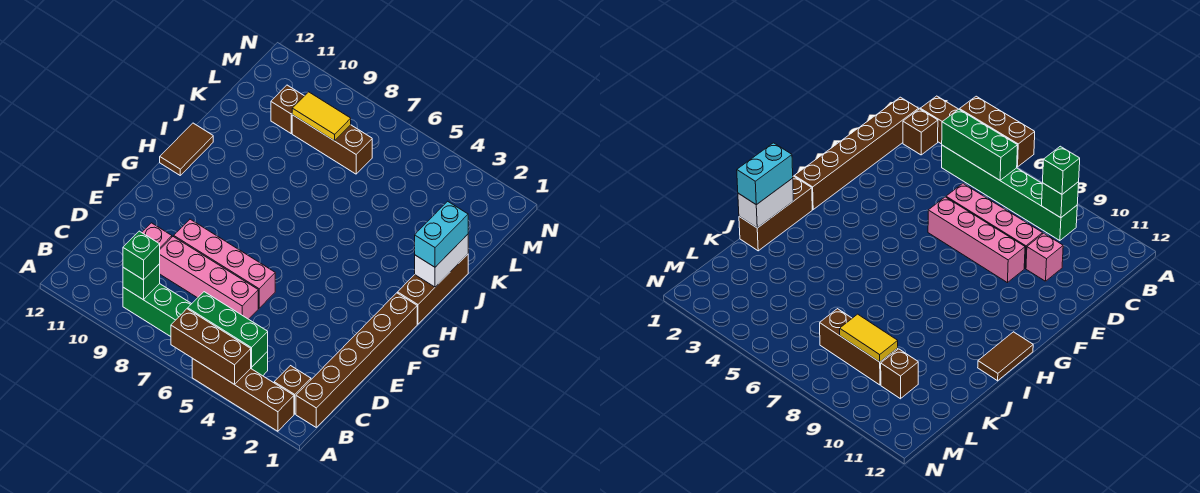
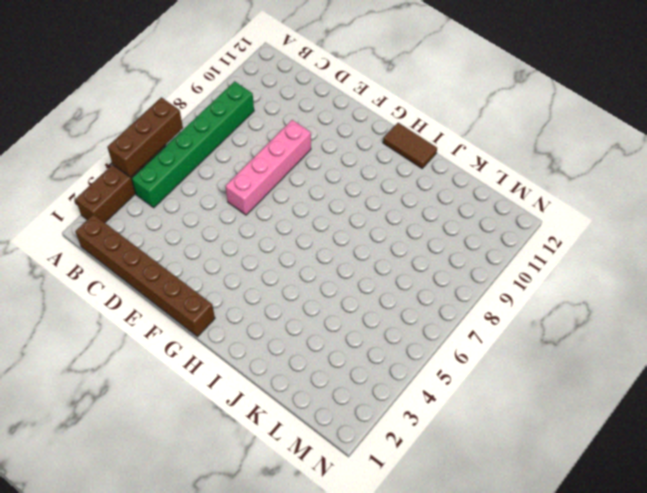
none -> brown 1x1 brick [274,366,311,414]
none -> pink 1x4 brick [160,236,258,319]
none -> pink 1x1 brick [142,223,172,249]

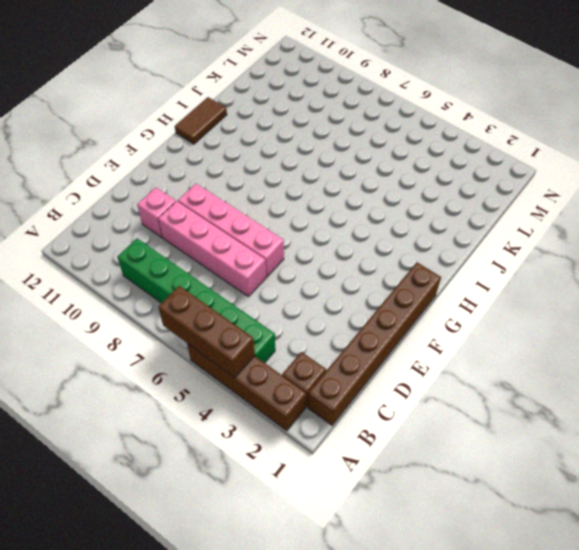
none -> brown 1x3 brick [398,254,468,324]
none -> brown 1x3 brick [292,115,372,174]
none -> brown 1x1 brick [271,85,304,133]

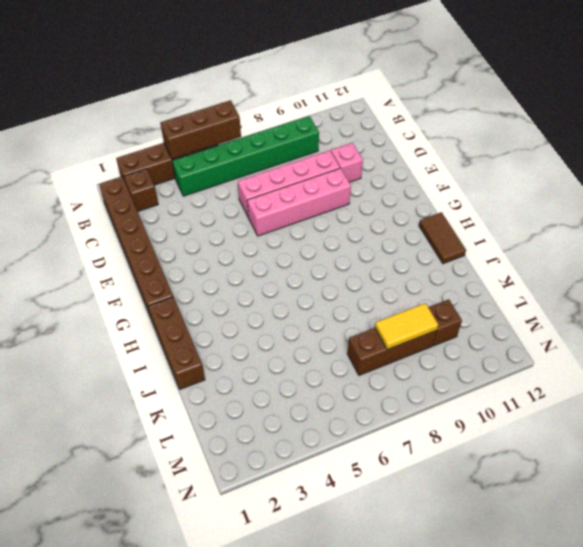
none -> green 1x3 brick [188,292,268,367]
none -> green 1x1 brick [123,264,160,300]
none -> white 1x2 brick [415,234,468,287]

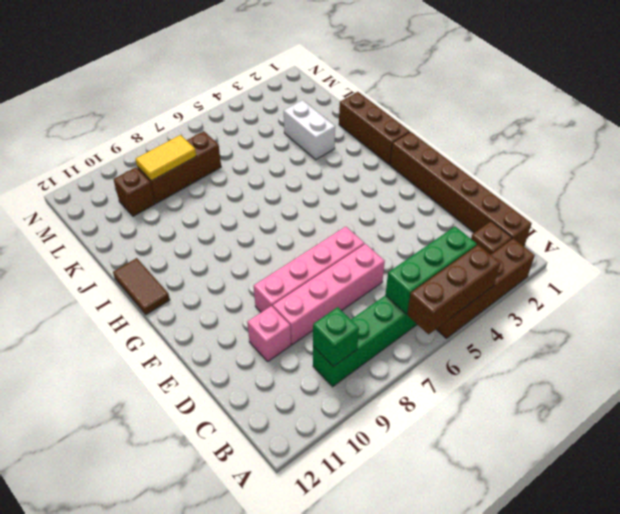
white 1x2 brick [284,100,335,160] -> white 1x2 brick moved to [415,234,468,287]
none -> green 1x1 brick [123,231,160,280]
none -> cyan 1x2 brick [415,201,468,267]

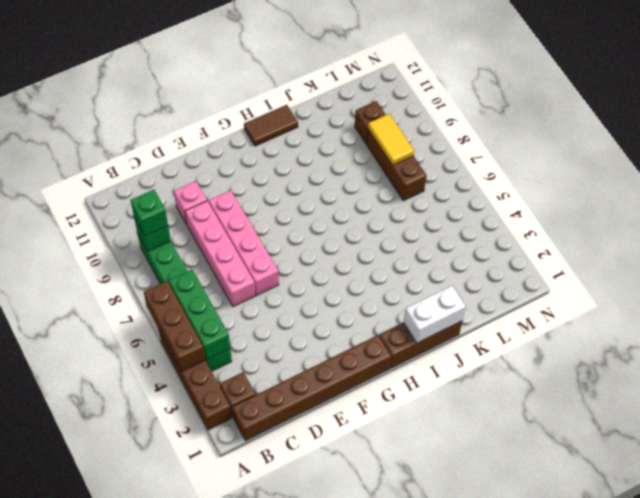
none -> cyan 1x2 brick [415,201,468,267]

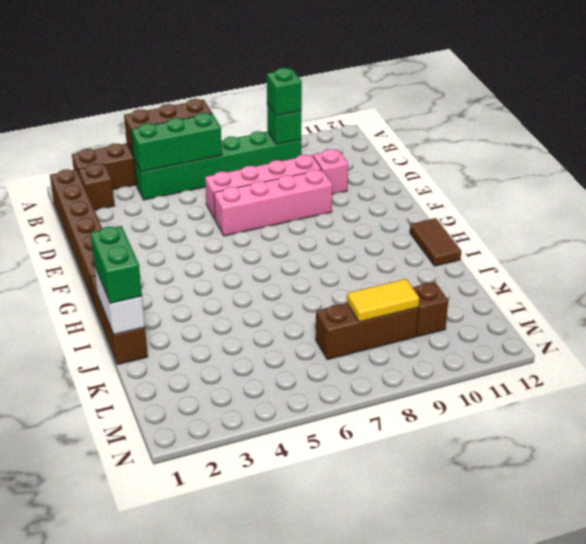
green 1x2 brick [90,226,142,303] -> cyan 1x2 brick [415,201,468,267]

